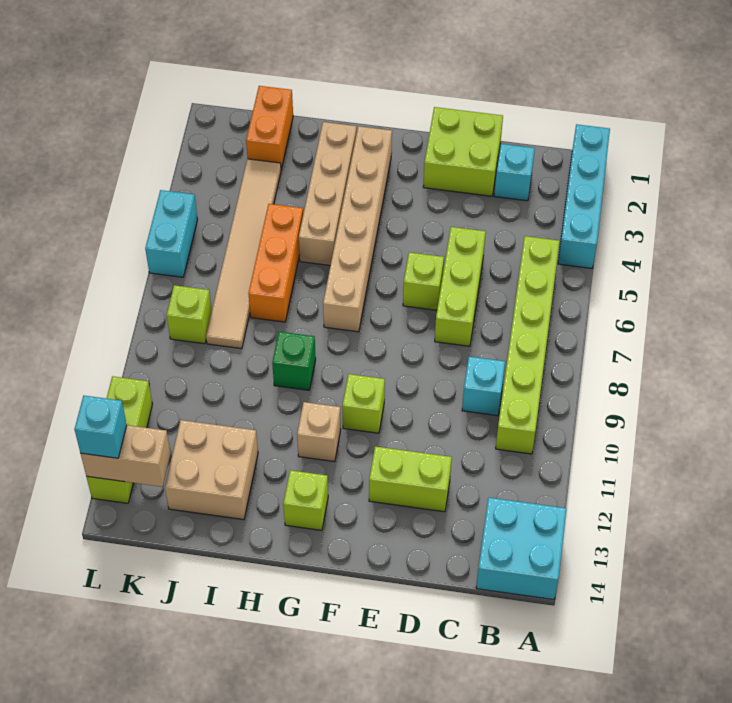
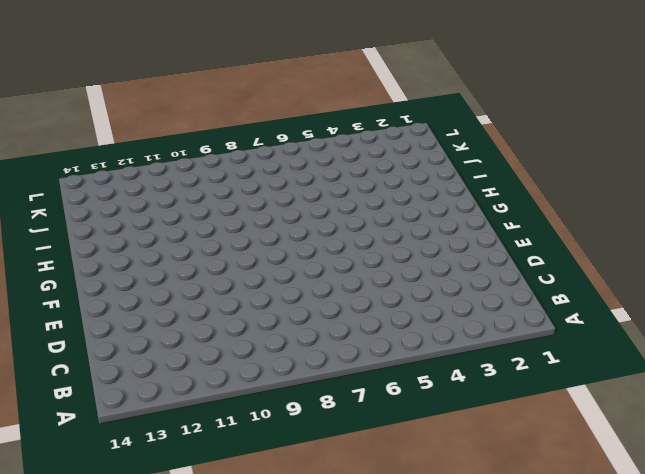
none -> cyan 1x4 brick [558,124,610,268]
none -> cyan 2x2 brick [476,498,566,600]
none -> lime 1x6 brick [496,236,559,454]

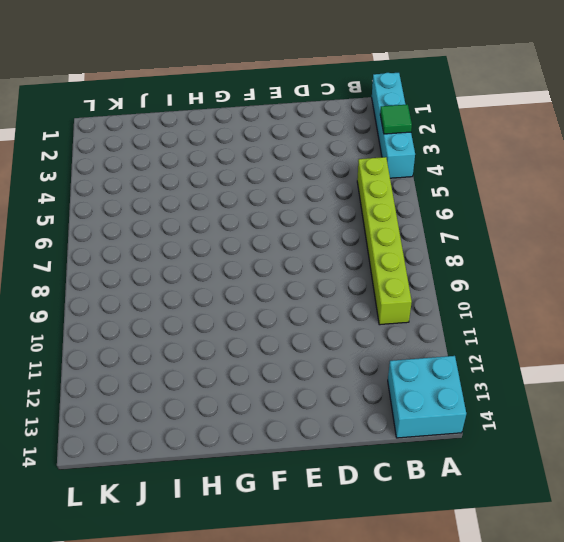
green 1x1 tile [380,104,412,134] -> none
none -> cyan 1x1 brick [494,144,535,201]
none -> cyan 1x1 brick [462,357,505,416]
none -> lime 2x2 brick [423,107,503,196]

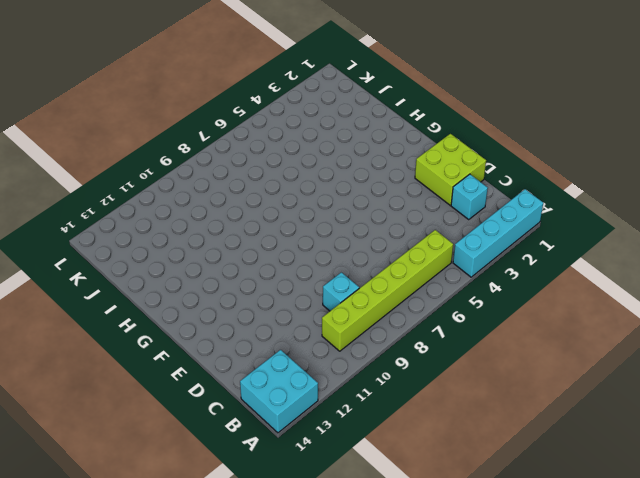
none -> lime 1x3 brick [435,227,486,346]
none -> lime 1x2 brick [369,446,452,512]
none -> lime 1x1 brick [403,252,444,310]

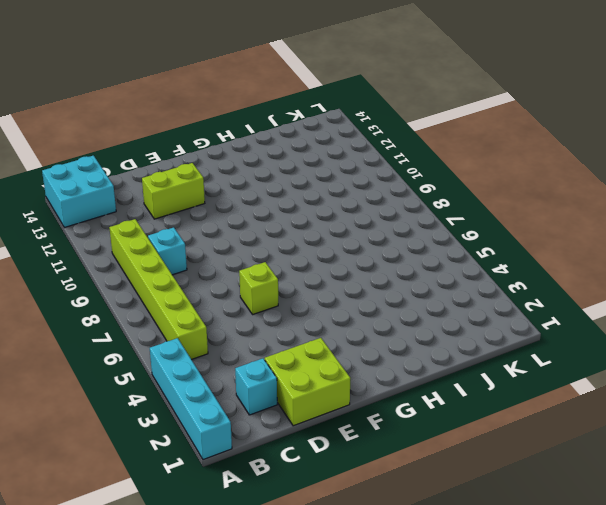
none -> lime 1x3 brick [435,227,486,346]
none -> lime 1x1 brick [342,374,385,433]
none -> tan 1x6 brick [323,126,392,332]

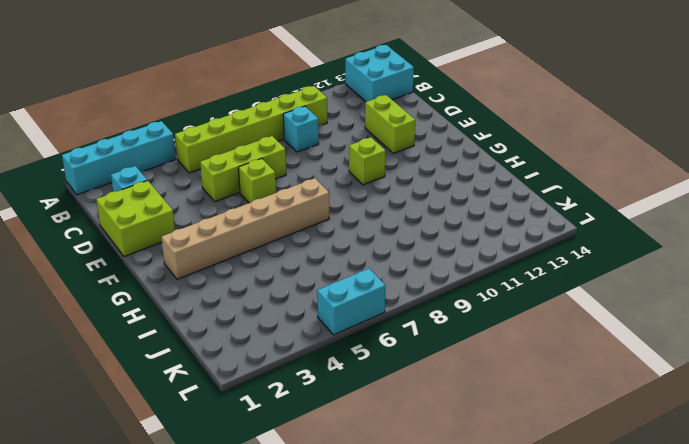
none -> tan 1x1 brick [297,402,341,462]
none -> lime 1x1 brick [283,470,328,530]
none -> tan 1x4 brick [299,122,357,266]

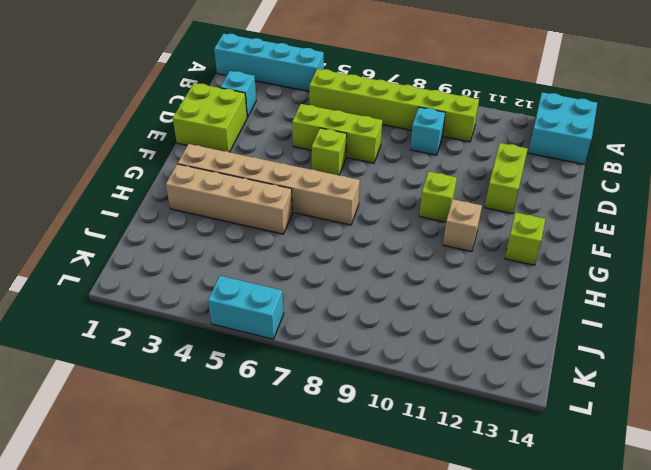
none -> green 1x1 brick [272,332,316,390]
none -> orange 1x3 brick [248,204,303,322]
none -> tan 2x2 brick [165,420,258,520]

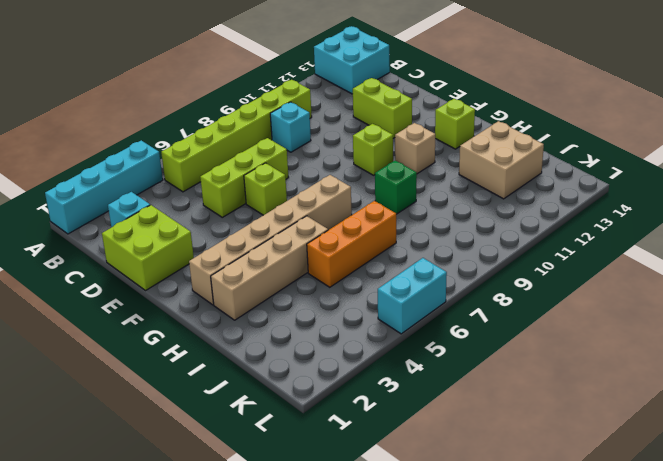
none -> orange 1x2 brick [246,86,293,169]
none -> tan 1x6 tile [206,159,281,349]
none -> lime 1x1 brick [167,285,212,344]

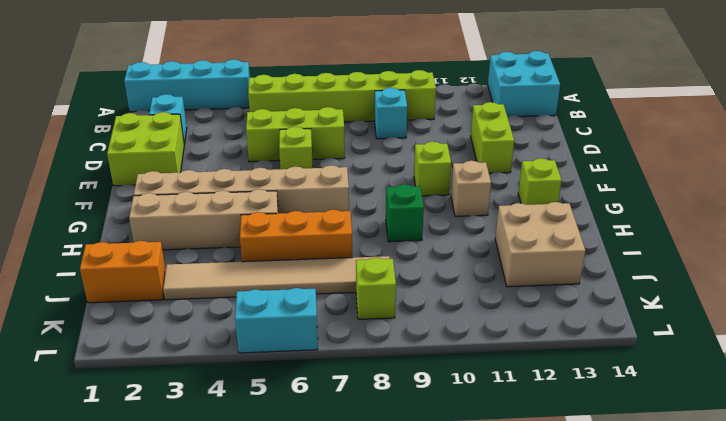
none -> lime 1x3 brick [86,376,153,503]
none -> tan 1x2 brick [81,425,171,487]
none -> cyan 1x1 brick [74,396,127,458]

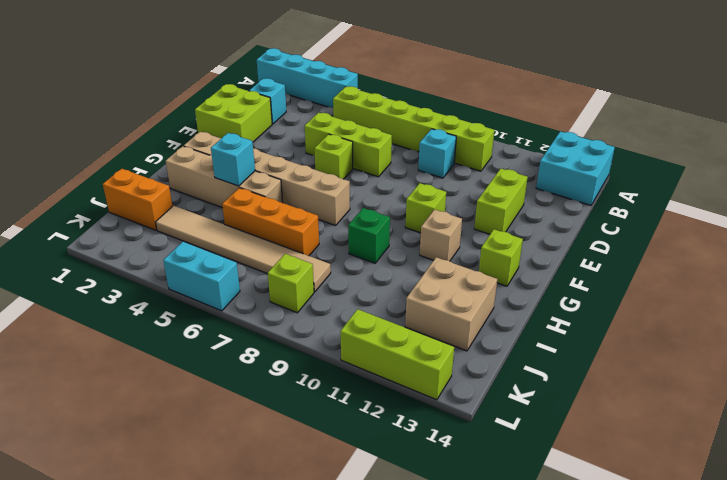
cyan 1x1 brick [211,133,255,186] -> cyan 1x1 brick moved to [74,396,127,458]
none -> tan 1x2 brick [81,425,171,487]

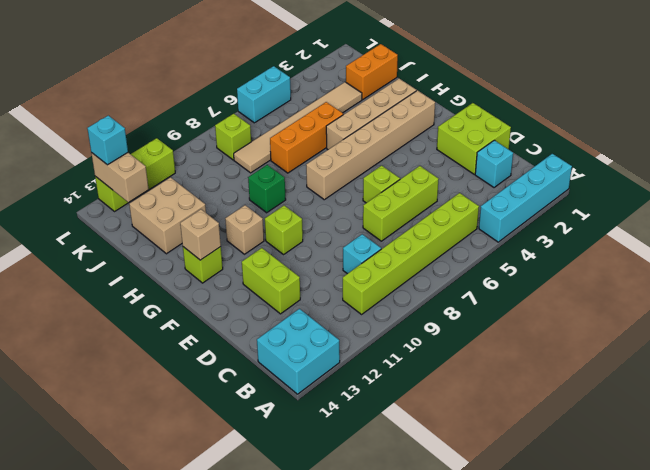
tan 1x1 brick [180,209,221,260] -> none

